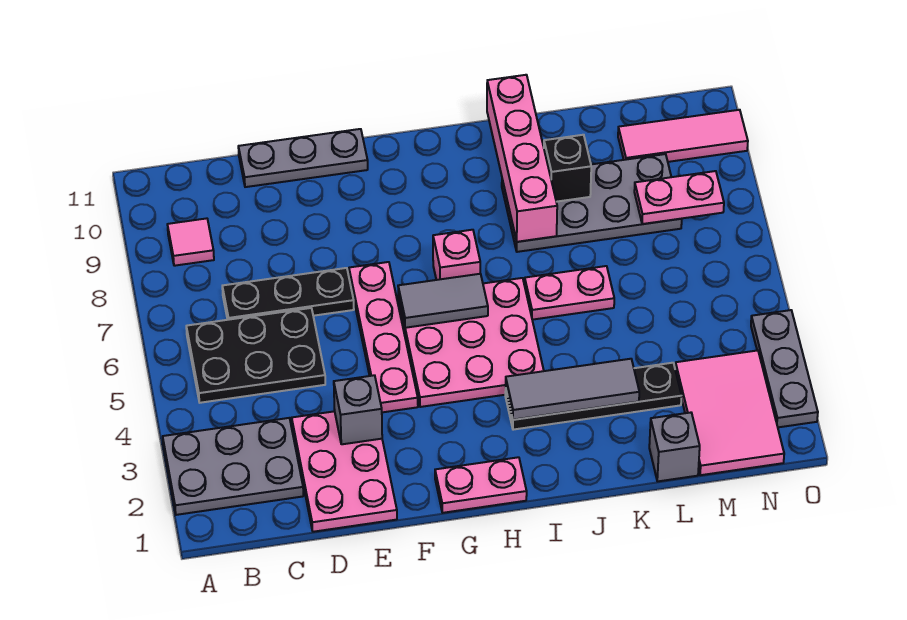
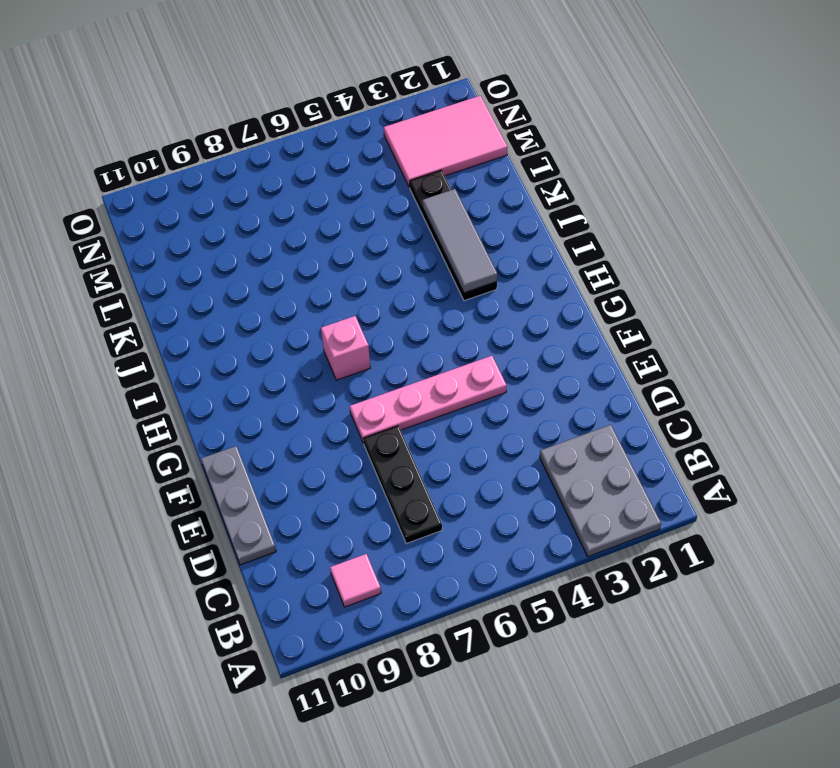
none -> black 2x3 plate [186,308,325,403]
none -> pink 2x3 plate [292,411,397,532]
none -> pink 1x2 plate [435,457,527,513]

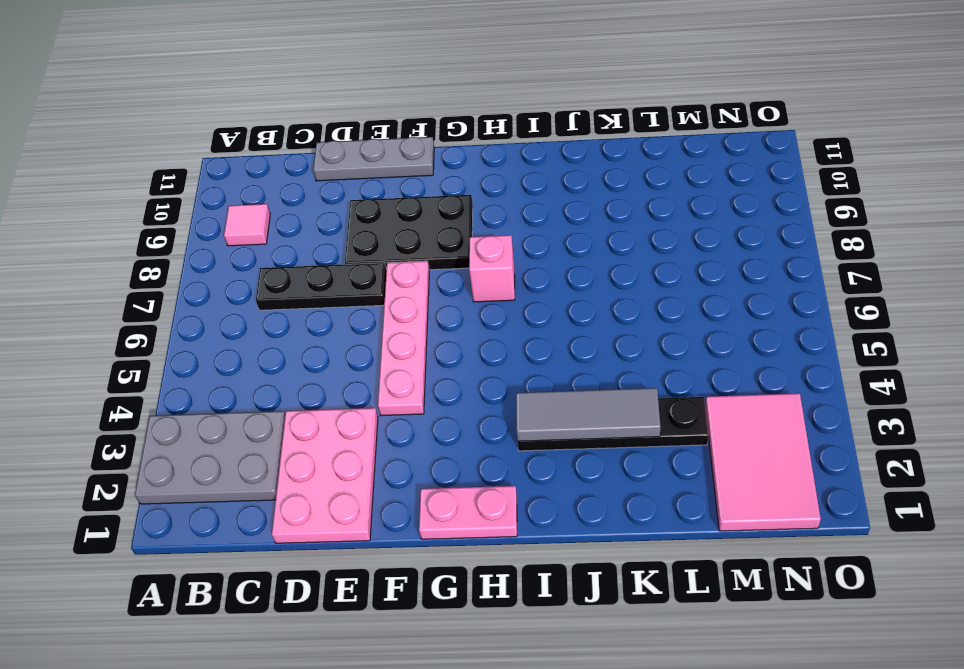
black 2x3 plate [345,195,473,270] -> black 2x3 plate moved to [186,308,325,403]
none -> pink 3x3 plate [398,278,544,407]
none -> pink 1x2 plate [525,266,614,320]
none -> grey 2x4 plate [502,154,682,252]

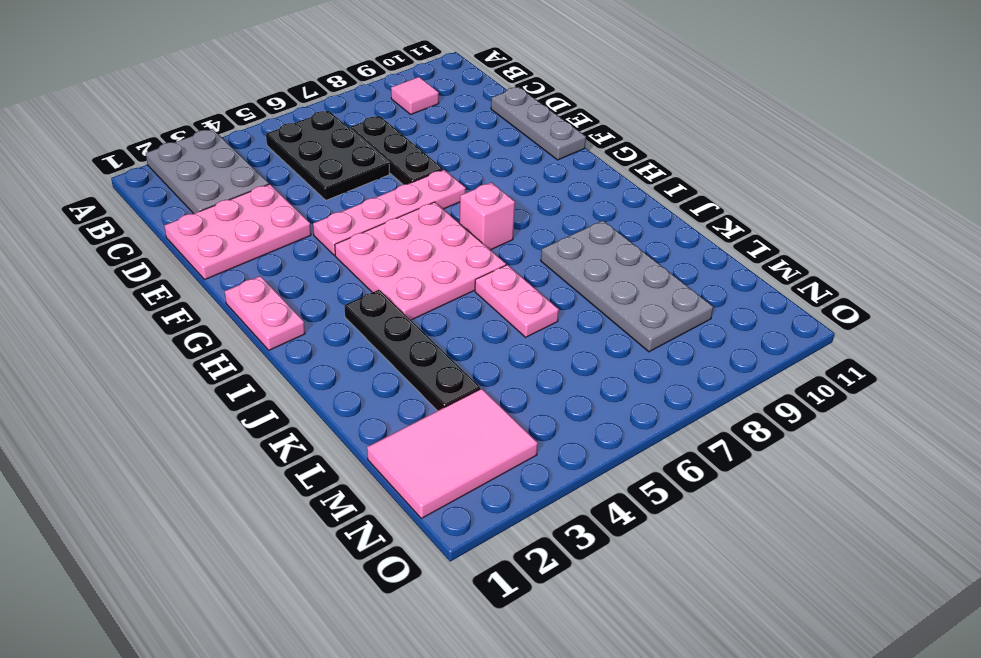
none -> grey 1x1 brick [649,413,700,481]
none -> pink 1x3 tile [618,110,748,162]
none -> grey 1x3 plate [751,310,818,427]

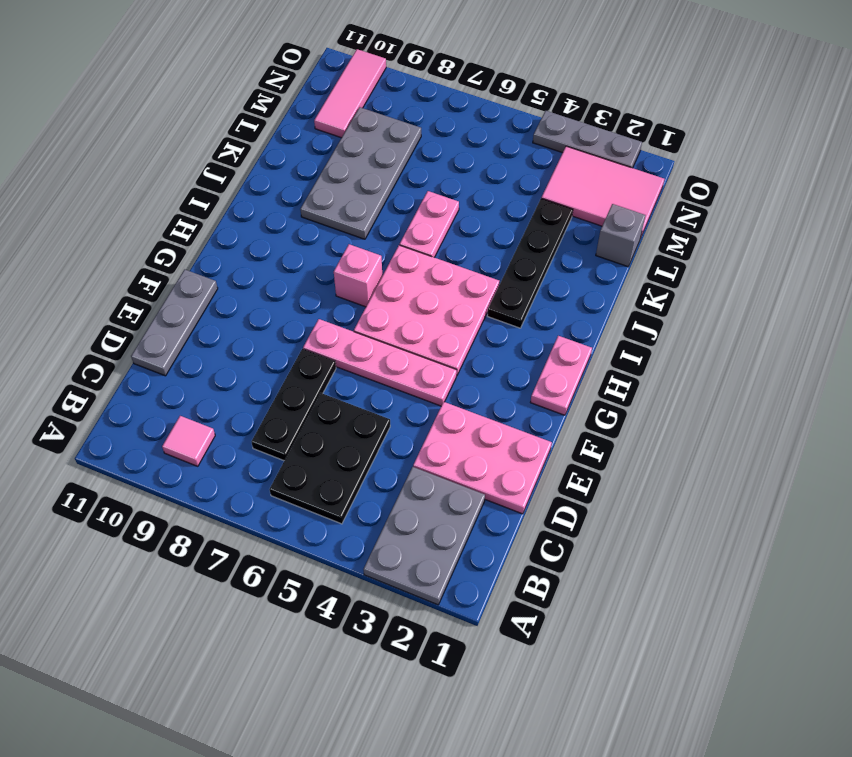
none -> grey 1x1 brick [334,375,382,444]
none -> grey 1x2 tile [398,274,488,328]
none -> grey 1x3 tile [506,359,639,420]

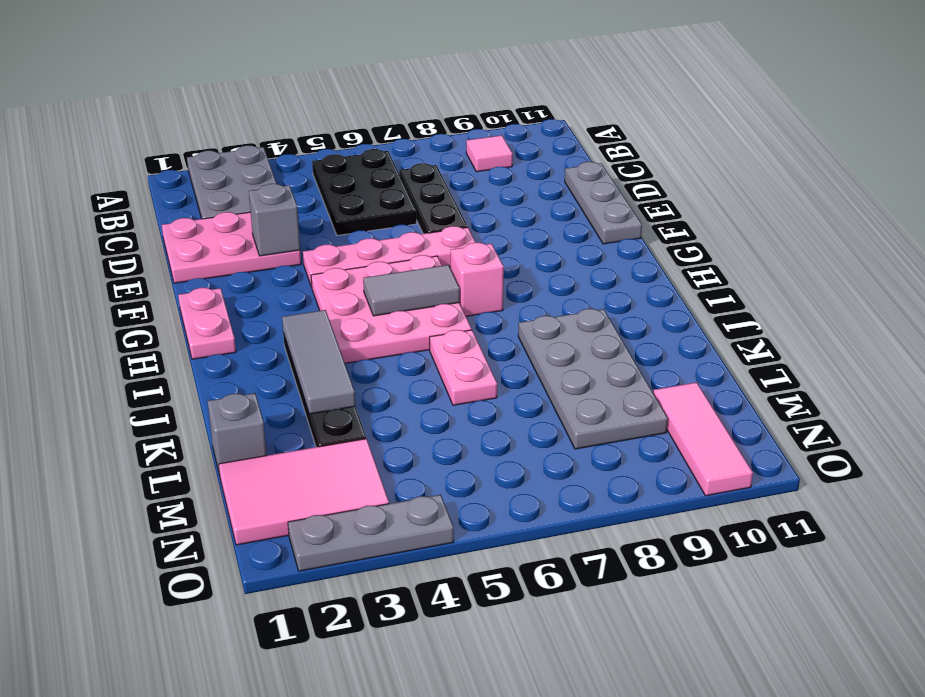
grey 1x2 tile [363,265,460,316] -> grey 1x2 tile turned to [398,274,488,328]
none -> pink 1x4 brick [487,75,557,242]
none -> black 1x1 brick [544,135,591,202]
none -> pink 1x2 plate [634,171,724,224]

